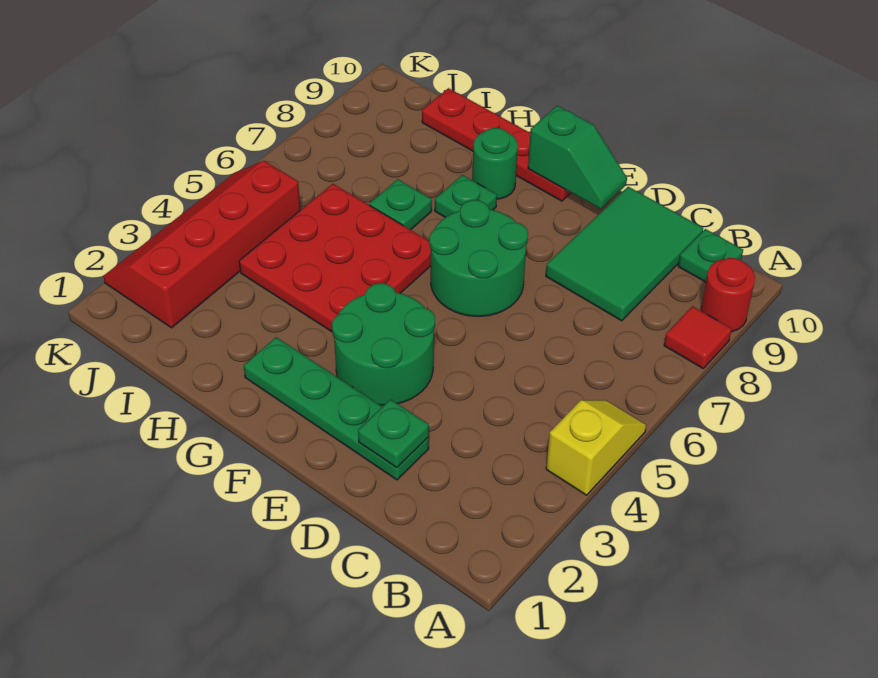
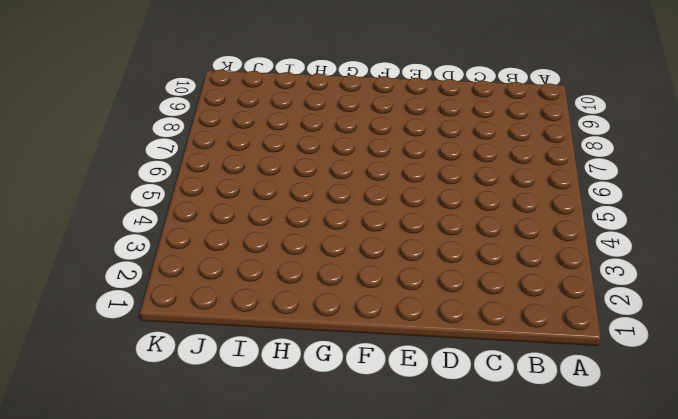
none -> yellow 1x2 slope [546,400,646,495]
none -> red 1x1 tile [664,306,732,368]
none -> red 1x1 round brick [701,258,755,332]

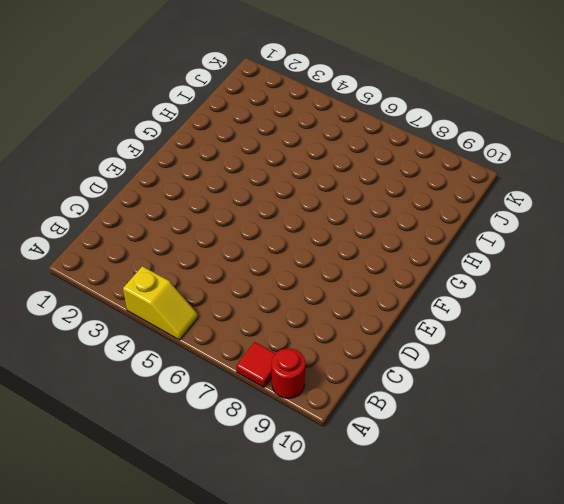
none -> green 1x1 plate [678,229,743,282]
none -> green 2x3 tile [546,187,703,321]
none -> green 1x4 plate [244,337,429,480]

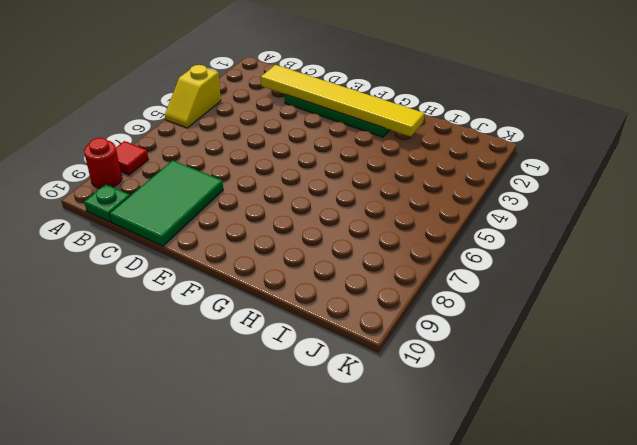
yellow 1x6 tile [261,65,424,137] -> green 1x1 plate [358,399,429,468]
none -> green 2x2 round brick [332,283,435,405]
none -> green 2x2 round brick [429,200,528,316]
none -> red 1x4 plate [422,88,571,201]

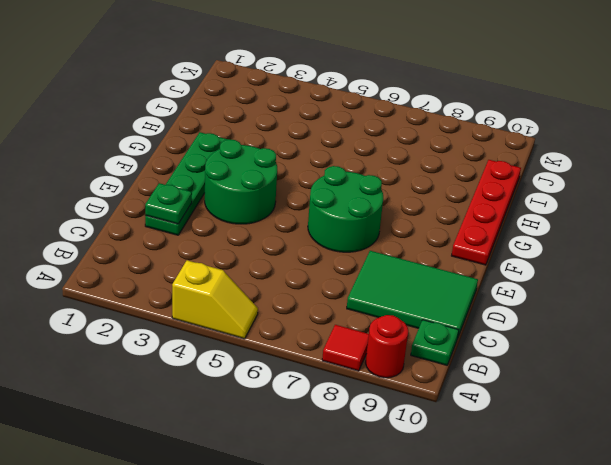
none -> red 3x3 plate [239,184,431,332]
none -> green 1x1 plate [435,175,497,217]
none -> green 1x1 round brick [472,128,518,199]

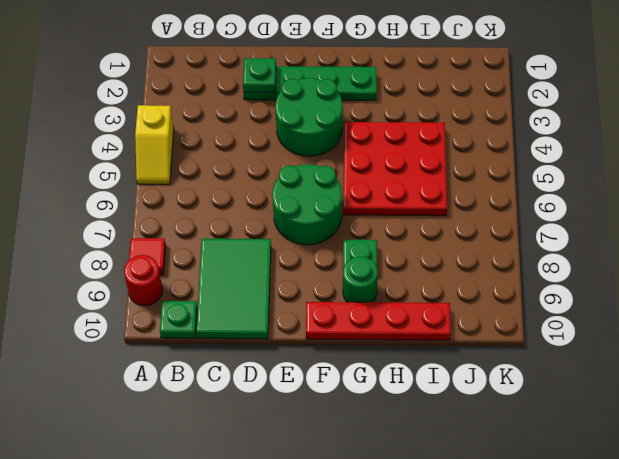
none -> green 1x1 plate [369,179,432,230]
none -> red 2x4 slope [103,161,300,328]
none -> green 1x2 slope [528,106,627,209]

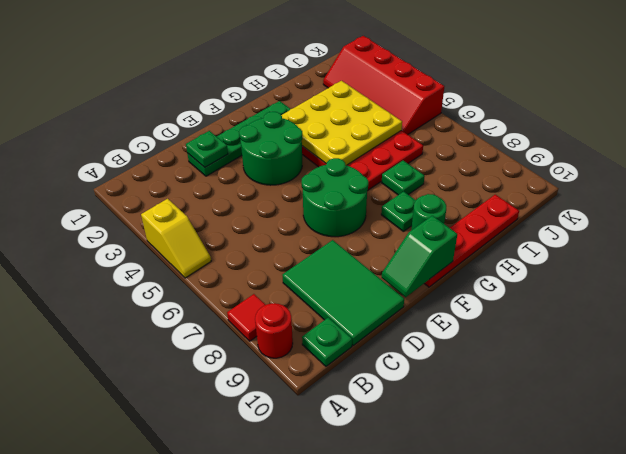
yellow 3x3 plate [281,81,402,165] -> none
red 2x4 slope [323,36,444,135] -> red 2x4 slope turned to [103,161,300,328]

